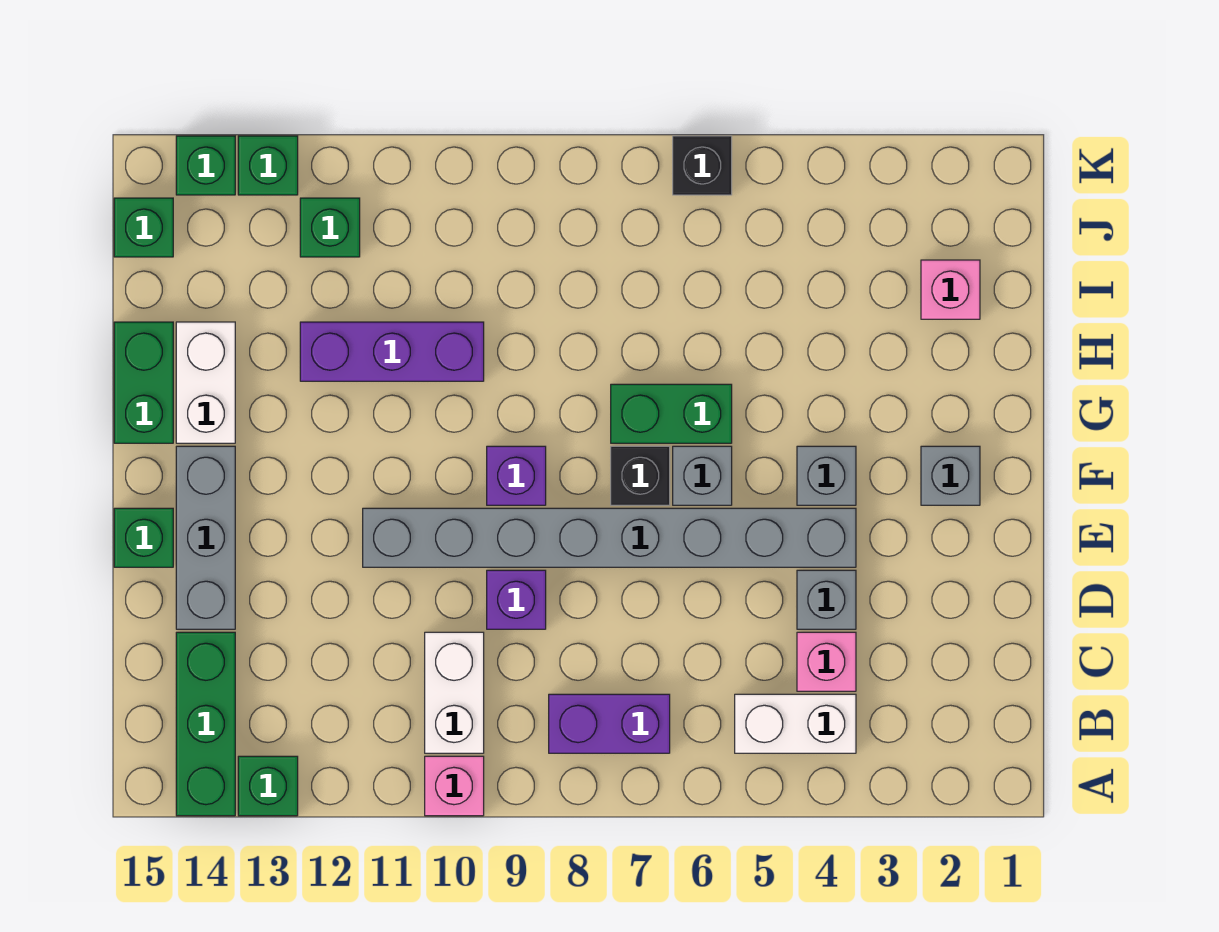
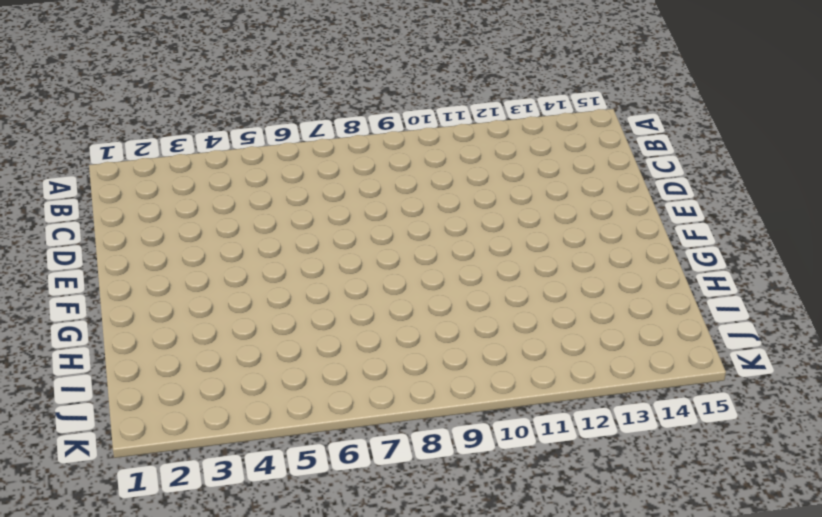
none -> pink 1x1 brick [425,756,484,816]
none -> green 1x1 brick [238,756,298,816]
none -> green 1x3 brick [176,632,235,816]

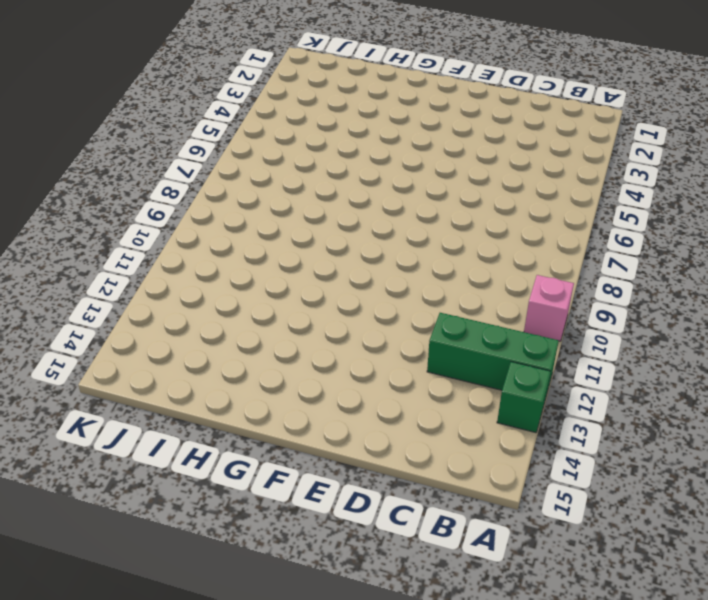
green 1x3 brick [427,313,559,395] -> green 1x3 brick moved to [176,632,235,816]
none -> white 1x2 brick [735,694,856,753]
none -> purple 1x2 brick [549,694,670,753]
none -> white 1x2 brick [425,632,484,753]

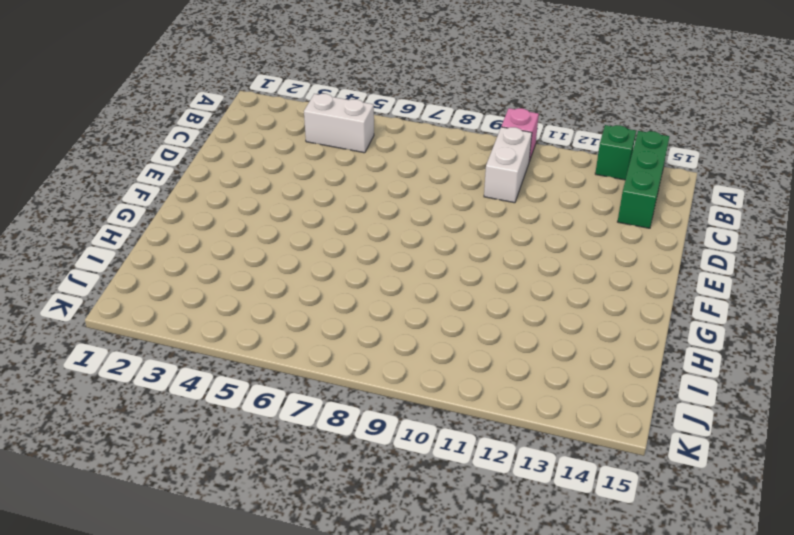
none -> purple 1x2 brick [549,694,670,753]
none -> pink 1x1 brick [797,632,856,691]
none -> grey 1x1 brick [797,570,856,629]

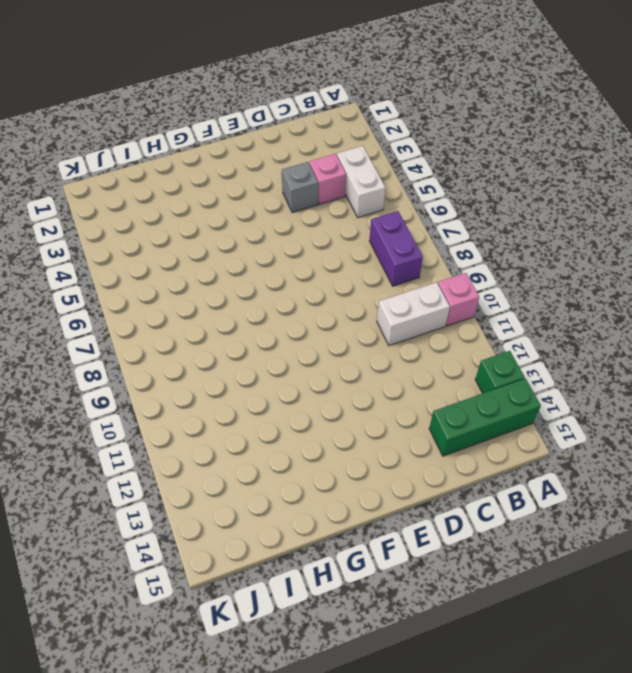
none -> purple 1x1 brick [487,570,546,629]
none -> grey 1x3 brick [176,446,235,629]
none -> grey 1x8 brick [363,508,856,567]

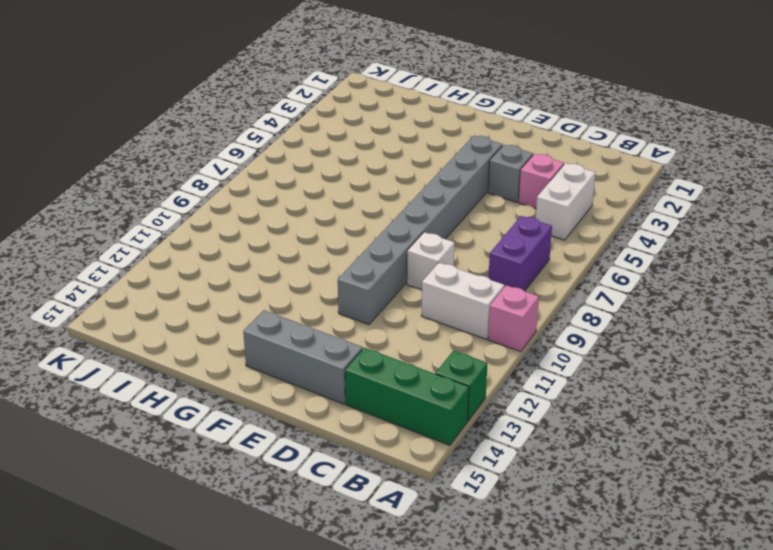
white 1x1 brick [407,232,455,290] -> purple 1x1 brick [487,570,546,629]
none -> green 1x1 brick [114,508,173,567]
none -> grey 1x1 brick [921,446,980,505]
none -> grey 1x1 brick [797,446,856,505]

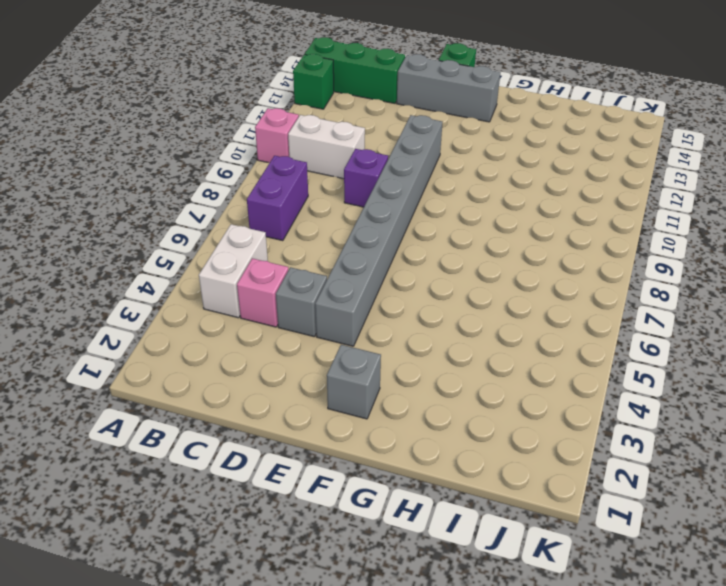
none -> grey 1x1 brick [797,446,856,505]
none -> grey 1x1 brick [673,446,732,505]
none -> black 1x1 brick [611,446,670,505]

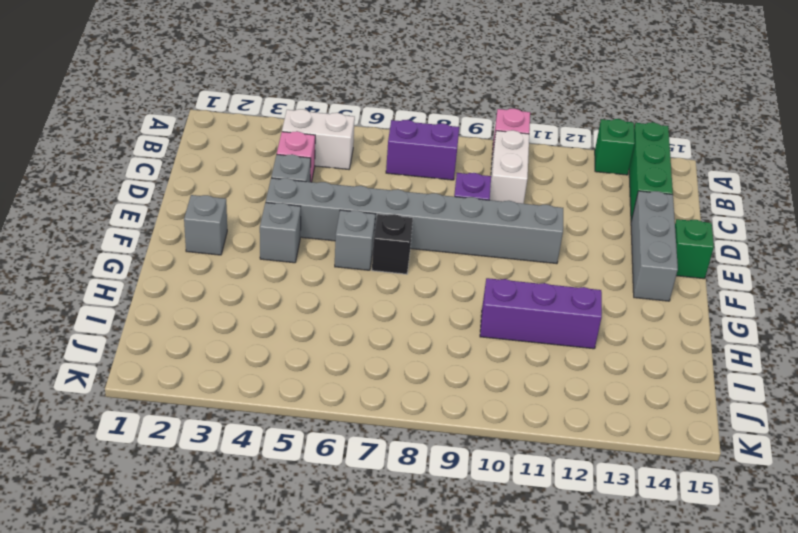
none -> purple 1x1 brick [487,446,546,505]
none -> green 1x2 brick [611,384,732,443]
none -> white 1x2 brick [176,322,235,443]

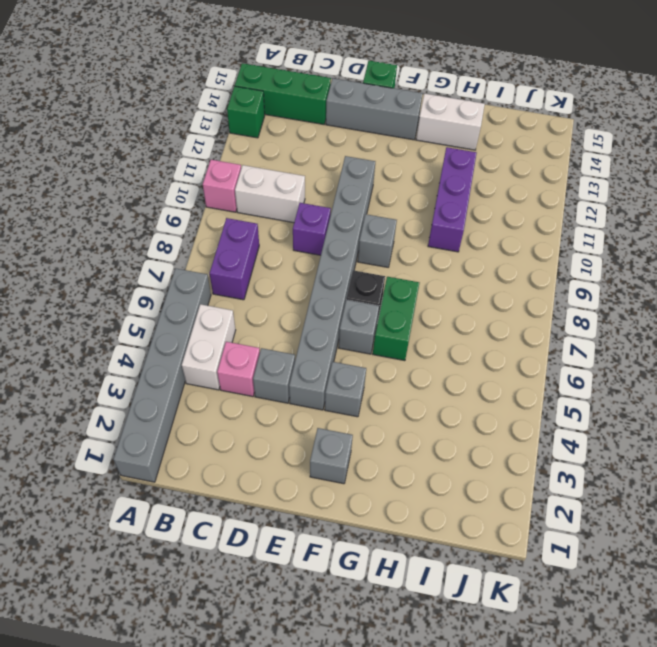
grey 1x6 brick [113,268,211,482] -> none
grey 1x1 brick [358,214,397,267] -> purple 1x1 brick [487,446,546,505]
none -> green 1x2 brick [114,322,173,443]
none -> pink 1x1 brick [921,260,980,319]
none -> green 1x1 brick [300,198,360,257]

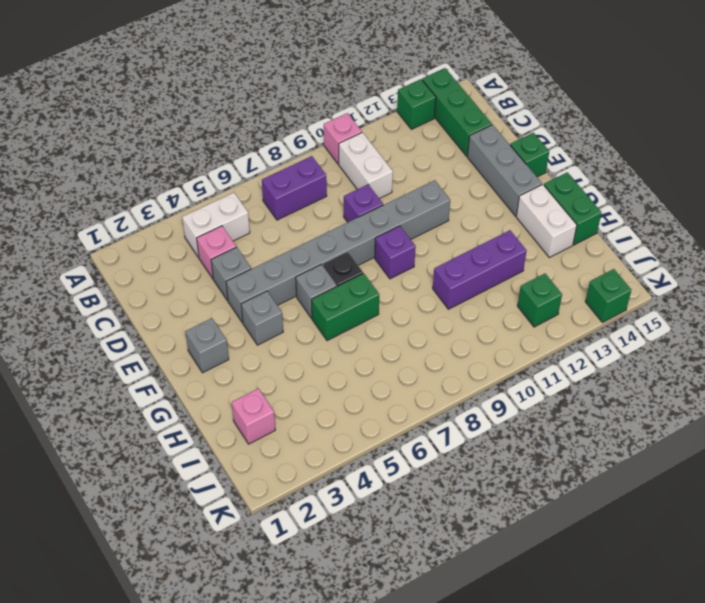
none -> green 1x1 brick [114,198,173,257]
none -> black 1x1 brick [673,136,732,195]
none -> green 1x1 brick [238,136,298,195]

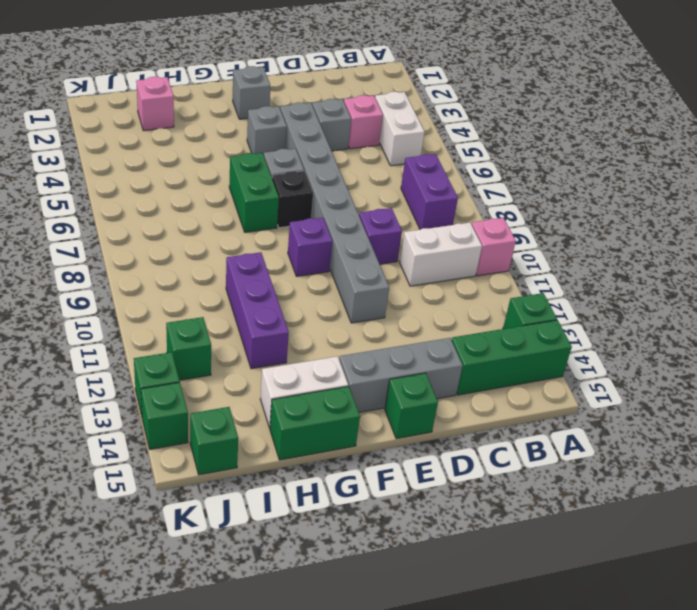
none -> black 1x1 brick [673,136,732,195]

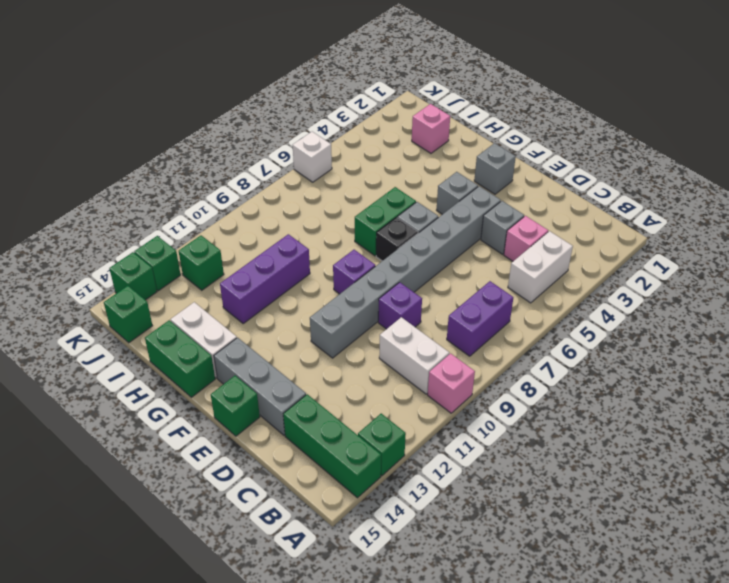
white 1x1 brick [293,132,332,182] -> black 1x1 brick [673,136,732,195]

